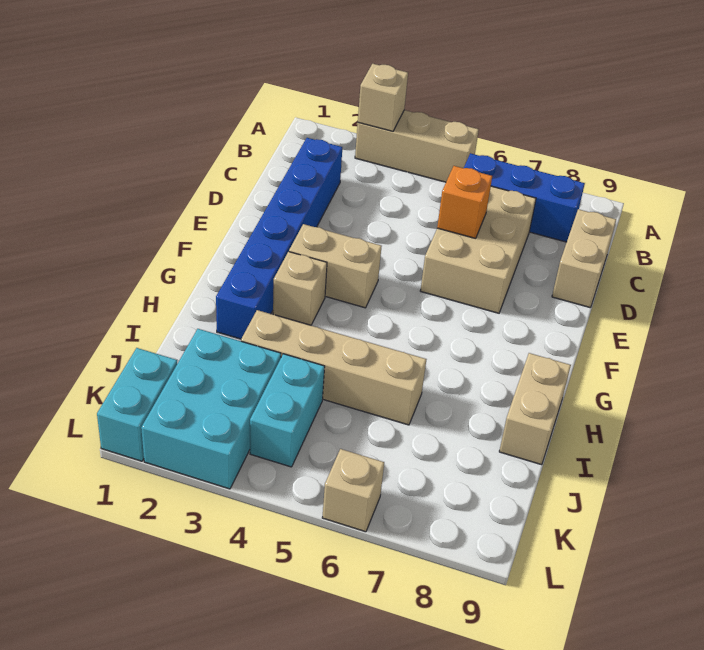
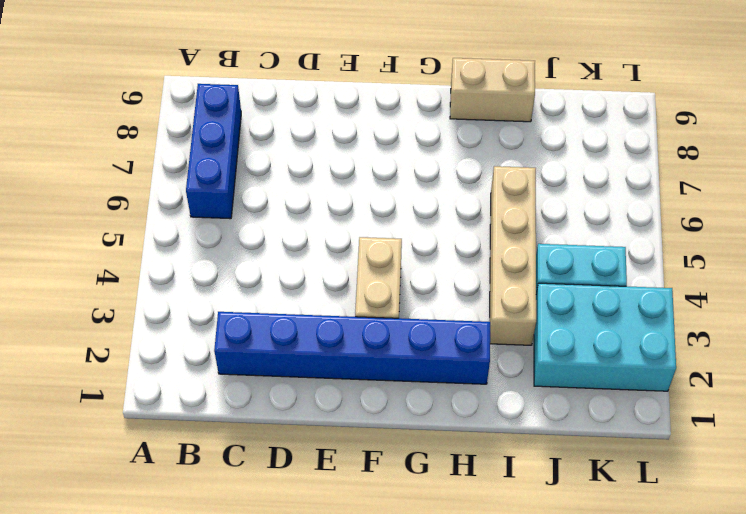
none -> tan 1x3 brick [355,110,479,182]
none -> tan 2x3 brick [420,186,536,313]
none -> tan 1x2 brick [552,209,616,307]

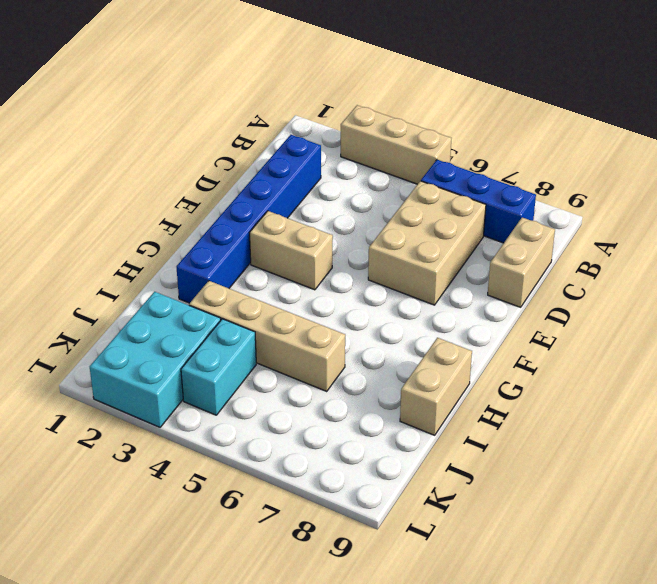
none -> tan 1x1 brick [273,252,327,325]
none -> cyan 1x2 brick [97,348,177,461]
none -> tan 1x1 brick [322,449,384,532]

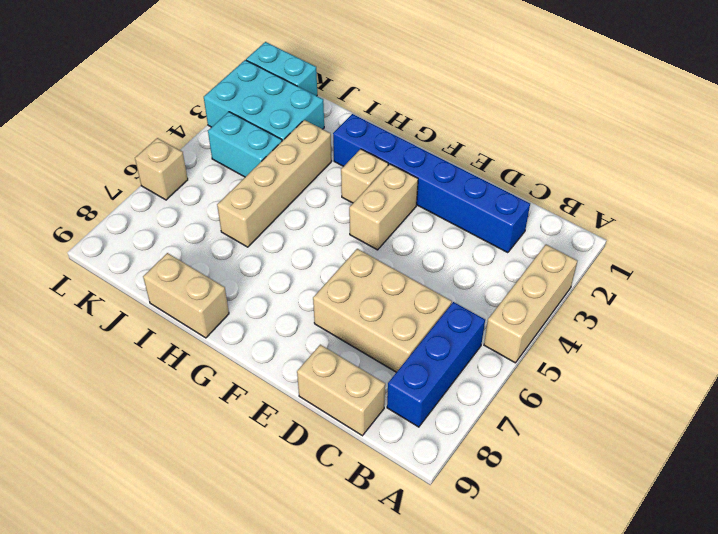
none -> tan 1x1 brick [358,64,408,131]
none -> orange 1x1 brick [437,166,492,238]

